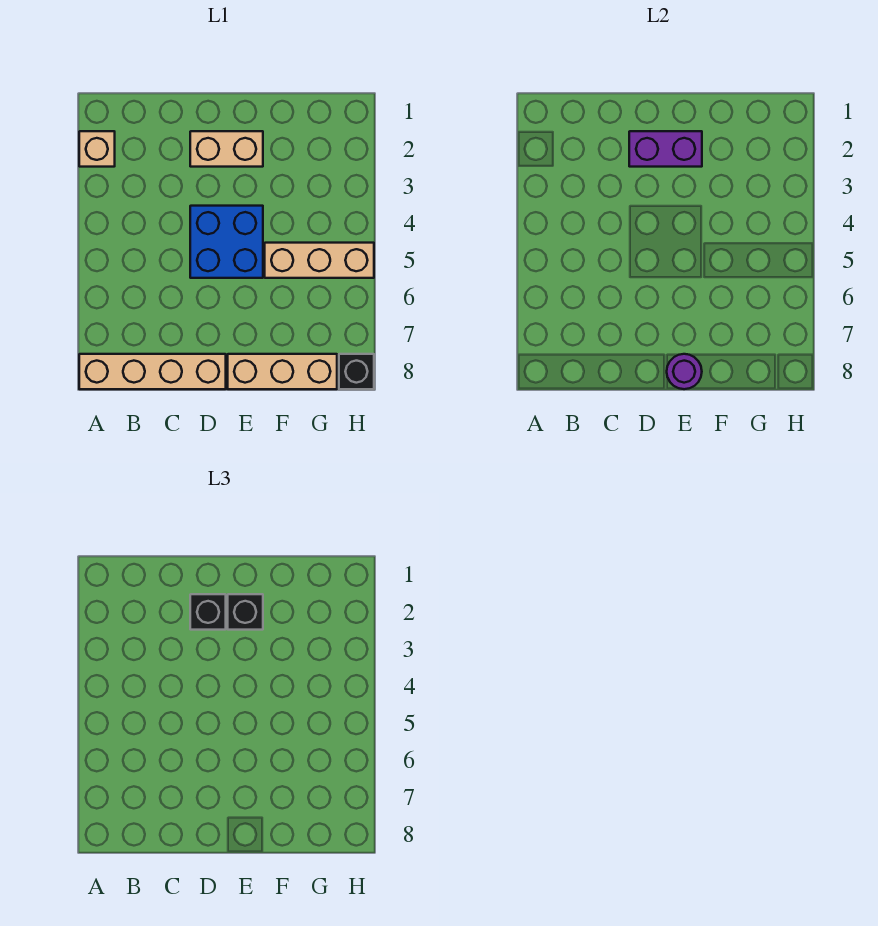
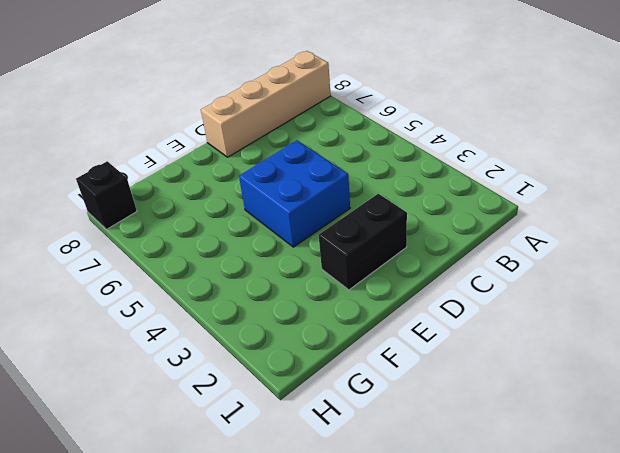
black 1x2 brick [319,194,407,290] -> tan 1x2 brick [190,131,263,167]
none -> tan 1x1 brick [79,131,115,167]
none -> tan 1x3 brick [228,354,337,389]

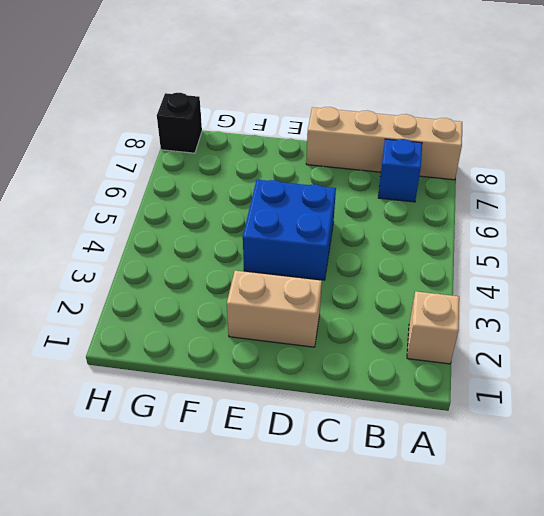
blue 1x1 brick [378,139,422,202] -> none
none -> tan 1x3 brick [228,354,337,389]
none -> tan 1x3 brick [265,243,374,278]

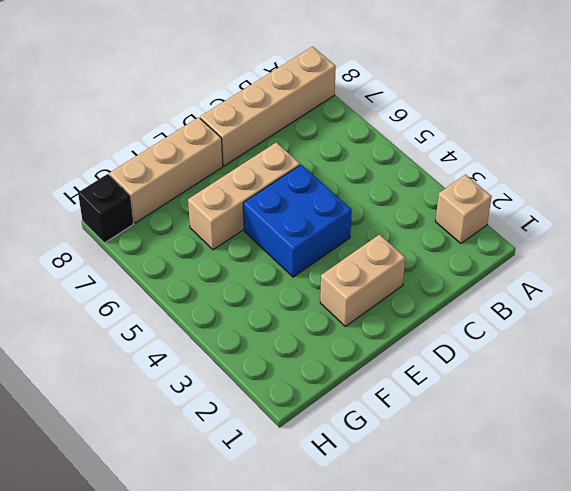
tan 1x3 brick [188,142,300,250] -> tan 1x3 brick moved to [265,243,374,278]
none -> purple 1x2 brick [629,131,702,167]
none -> purple 1x1 round brick [667,354,702,389]

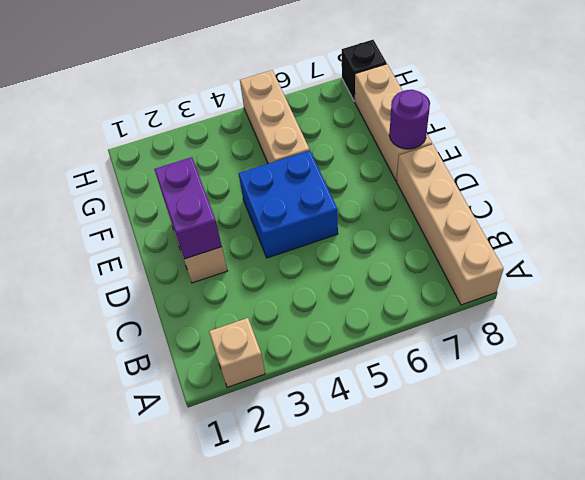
none -> black 1x1 brick [190,594,226,630]
none -> black 1x1 brick [228,594,263,630]

